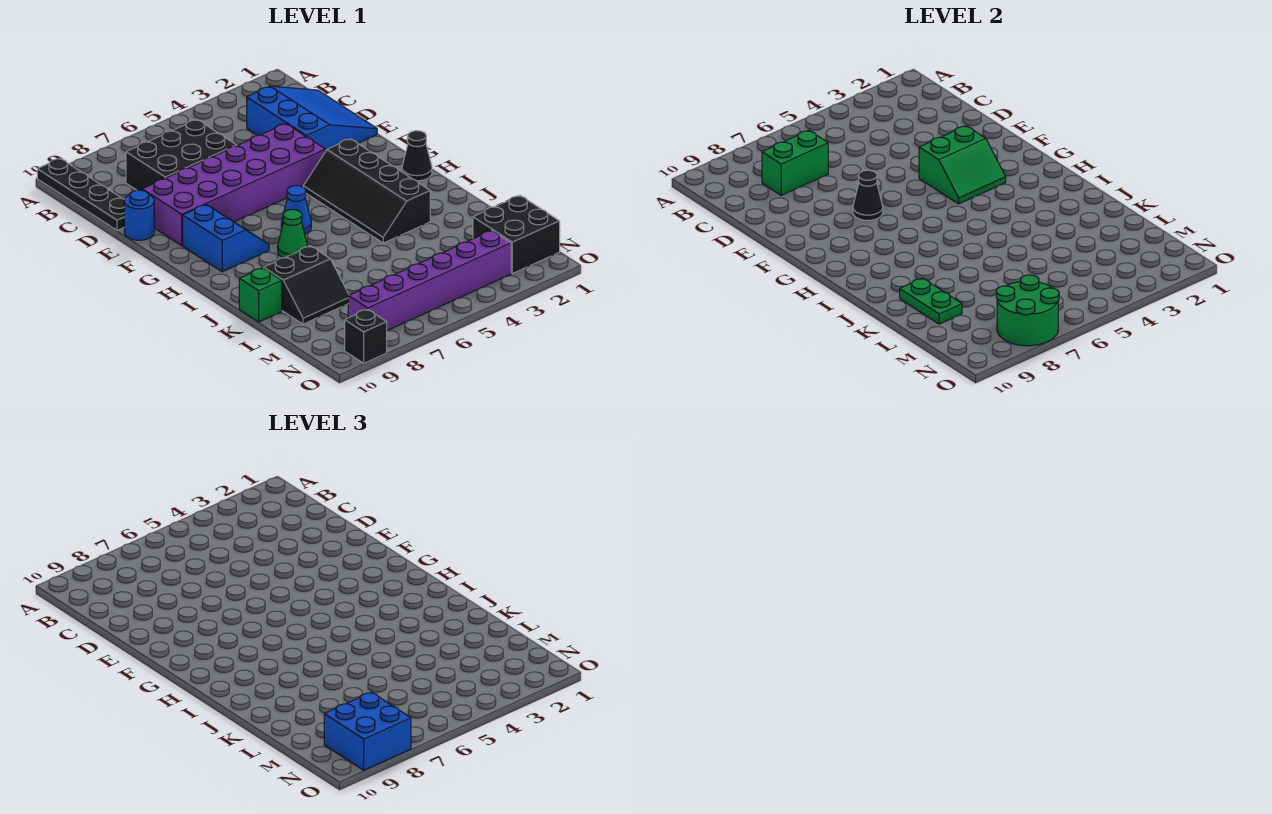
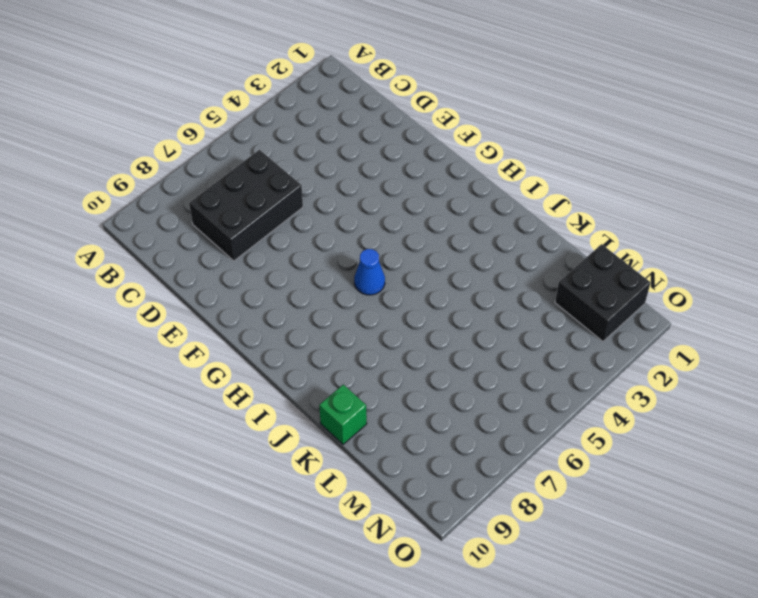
none -> black 1x4 plate [37,158,125,230]
none -> blue 3x3 slope [247,86,377,151]
none -> purple 2x6 brick [142,124,325,245]

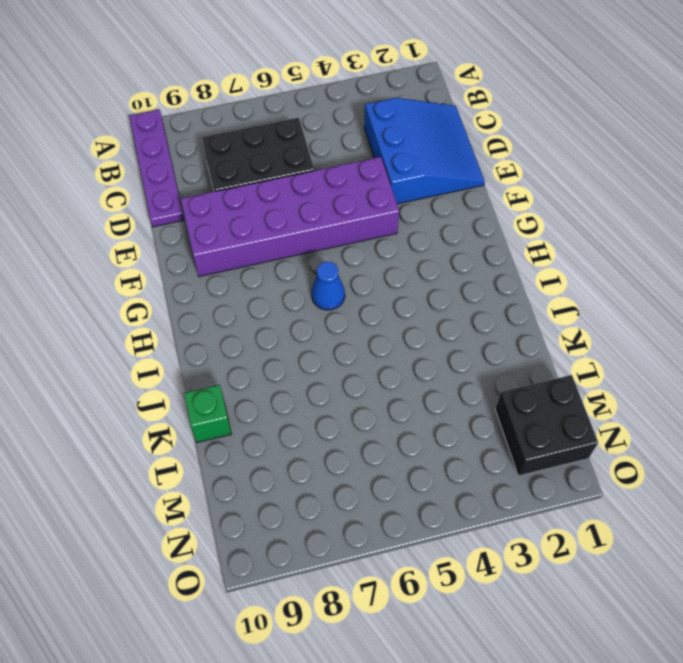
purple 1x4 plate [129,110,184,227] -> black 1x4 plate [37,158,125,230]
none -> blue 1x1 round brick [124,190,154,240]
none -> black 2x4 slope [303,139,430,243]
none -> blue 2x2 slope [183,204,269,272]

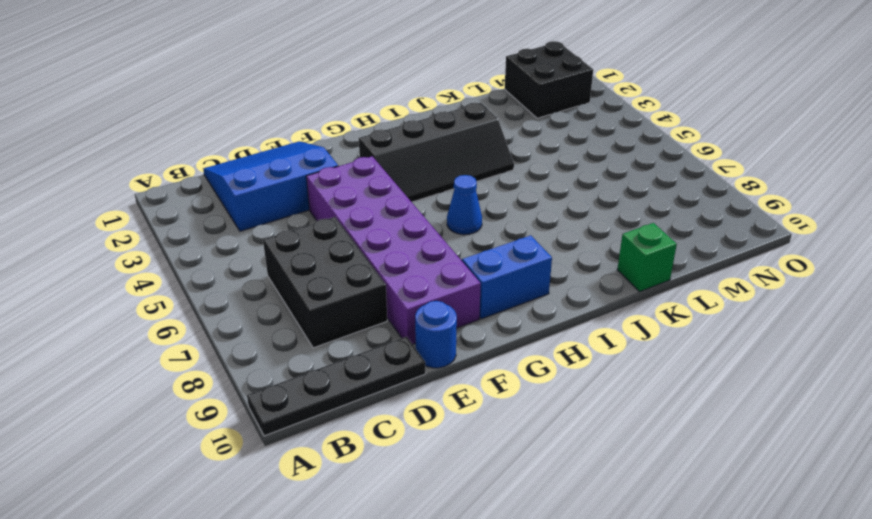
none -> black 1x1 cone [402,131,432,181]
none -> green 1x1 cone [278,210,307,258]
none -> black 2x2 slope [264,246,349,324]

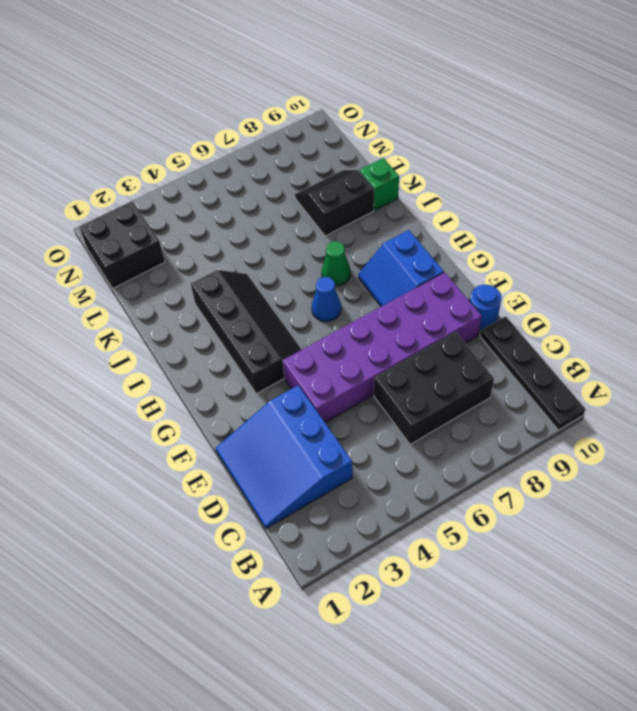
none -> black 1x1 cone [402,131,432,181]
none -> purple 1x6 brick [348,231,511,330]
none -> black 1x1 brick [345,309,387,363]

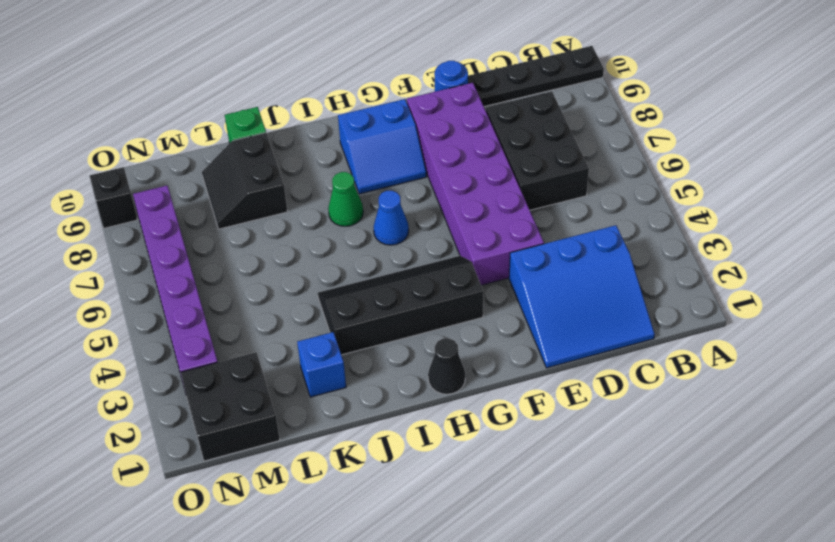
blue 1x1 brick [297,332,346,397] -> none
none -> green 1x2 brick [762,131,828,195]
none -> green 2x2 slope [919,126,1006,204]
none -> black 1x1 cone [853,170,883,221]

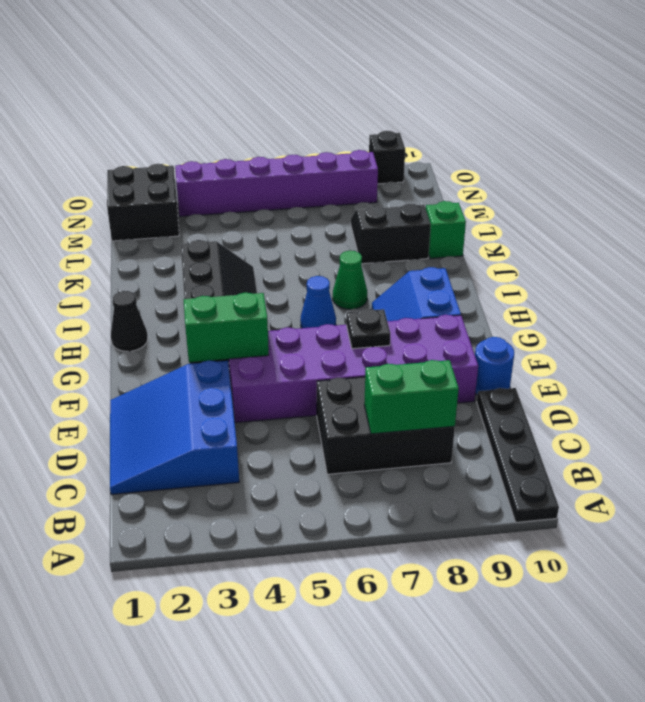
black 1x1 plate [346,309,390,349] -> black 1x1 cone [853,170,883,221]
none -> green 1x2 plate [900,278,962,324]
none -> green 2x2 round brick [996,275,1059,346]
none -> blue 2x2 brick [324,692,411,770]

